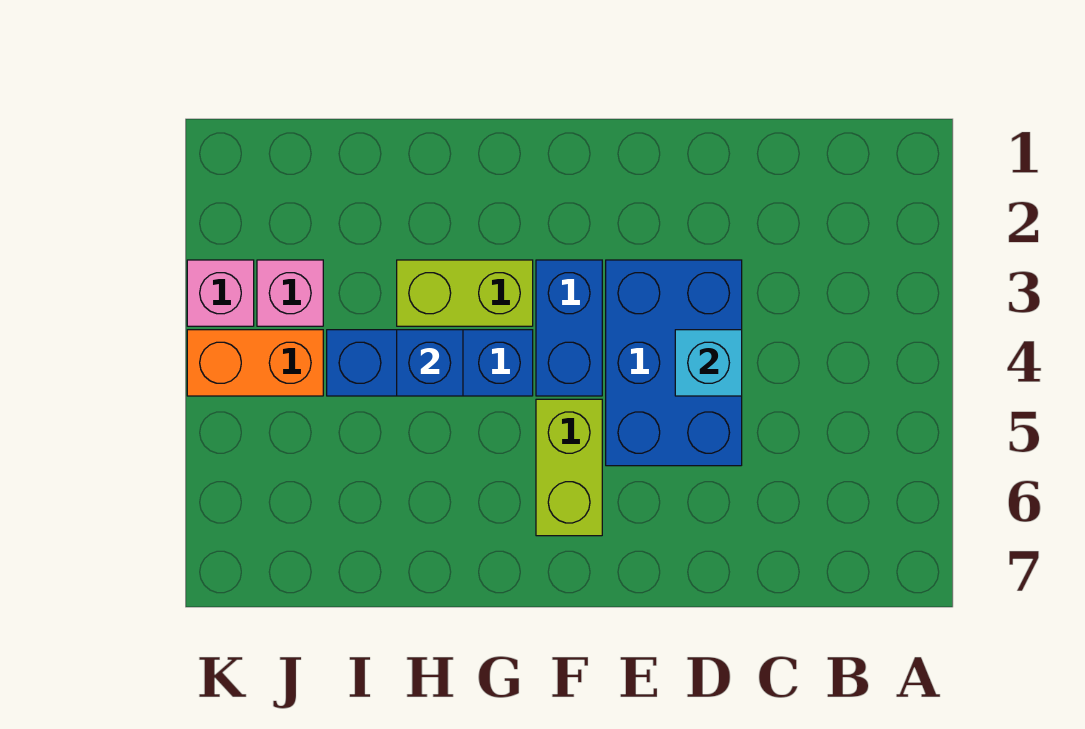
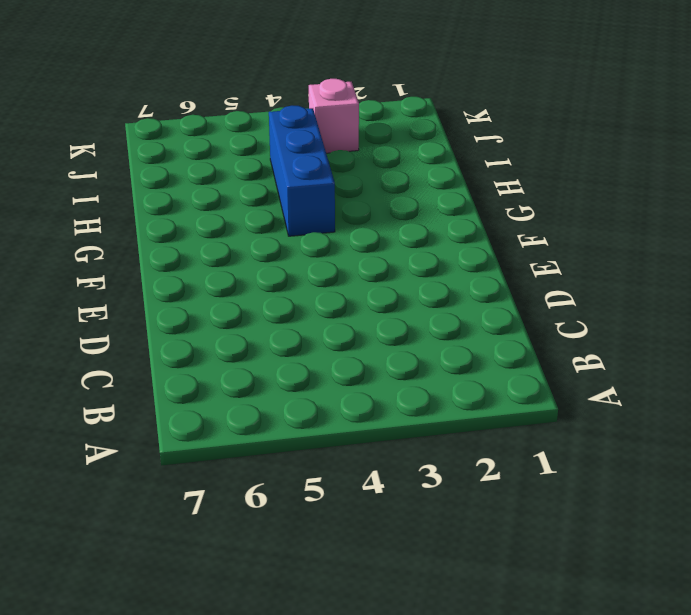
none -> blue 2x3 brick [606,260,742,466]
none -> blue 1x2 brick [536,260,602,396]

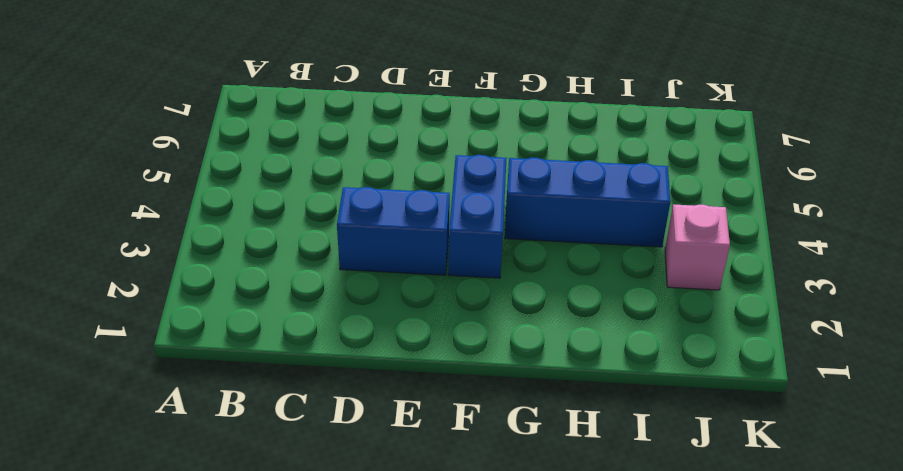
blue 1x2 brick [337,187,450,275] -> blue 2x3 brick [606,260,742,466]
none -> lime 1x2 brick [536,399,602,536]
none -> lime 1x2 brick [397,260,533,326]

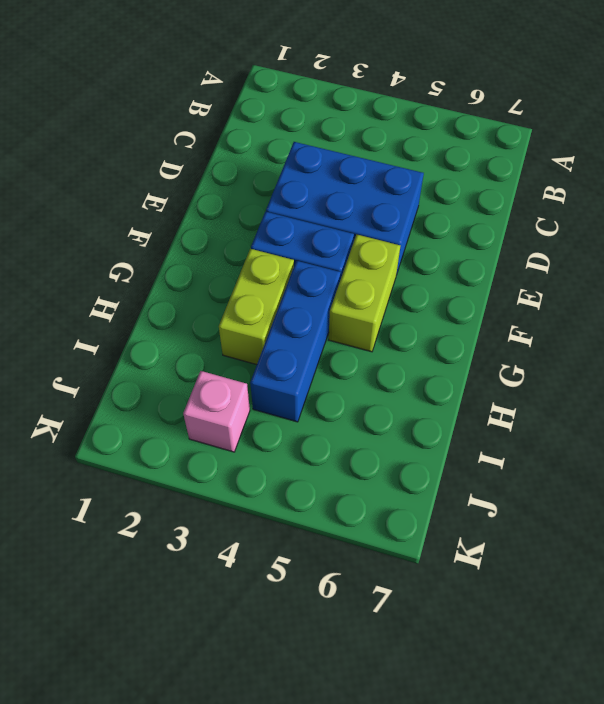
lime 1x2 brick [329,235,400,352] -> lime 1x2 brick turned to [536,399,602,536]
none -> orange 1x2 brick [187,330,323,396]
none -> pink 1x1 brick [187,260,254,326]

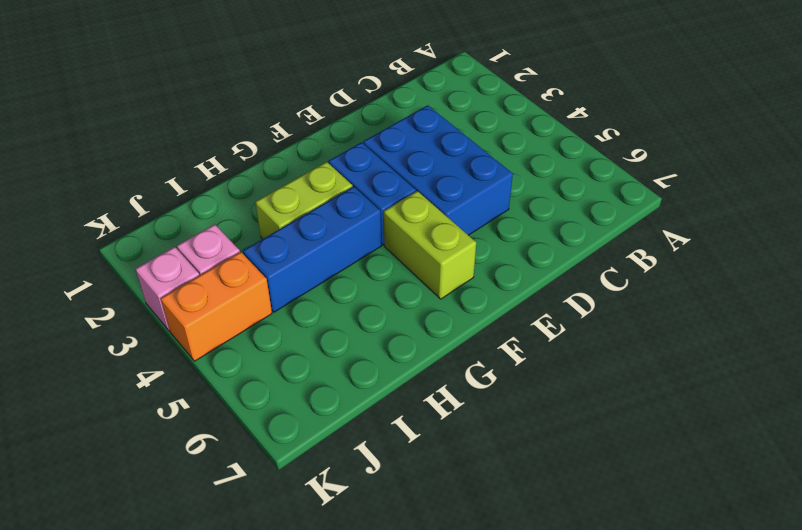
none -> cyan 1x1 brick [675,330,742,396]
none -> blue 1x1 brick [397,330,463,396]

